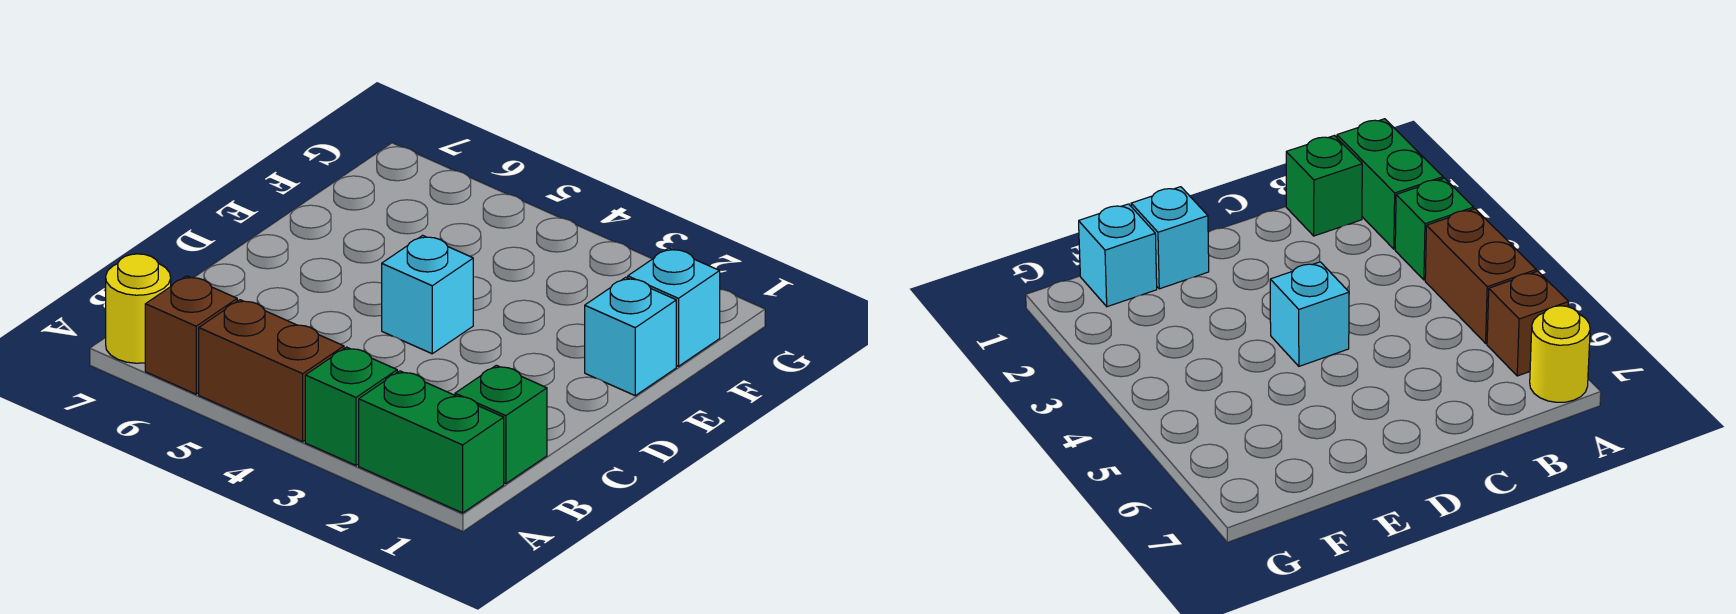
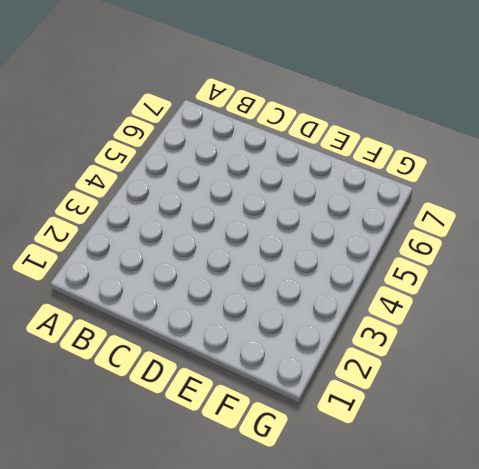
none -> green 1x2 brick [359,371,504,513]
none -> green 1x1 brick [305,347,397,465]

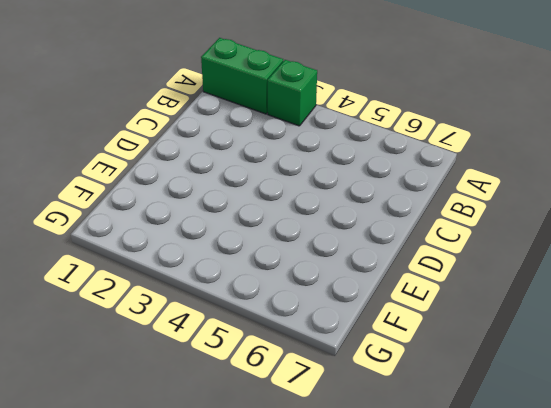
none -> brown 1x2 brick [199,300,344,442]
none -> brown 1x1 brick [145,276,237,394]

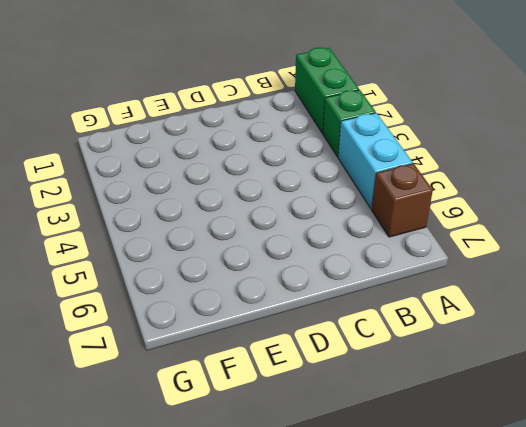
cyan 1x2 brick [338,113,413,209] -> brown 1x2 brick [199,300,344,442]
none -> yellow 1x1 round brick [106,254,171,363]
none -> green 1x1 brick [455,365,547,484]

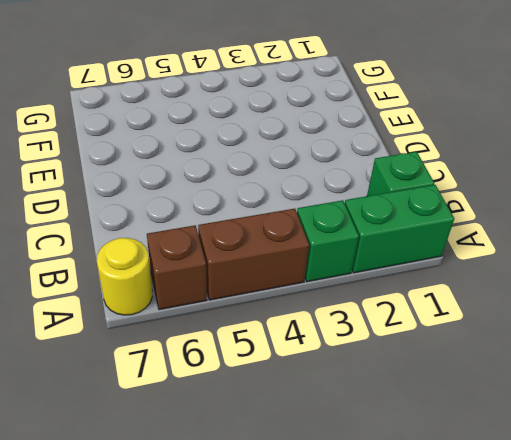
none -> cyan 1x1 brick [382,235,473,354]
none -> cyan 1x1 brick [585,277,676,396]

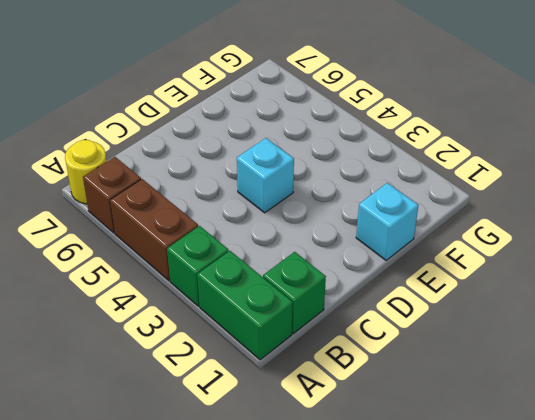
none -> cyan 1x1 brick [628,248,720,366]

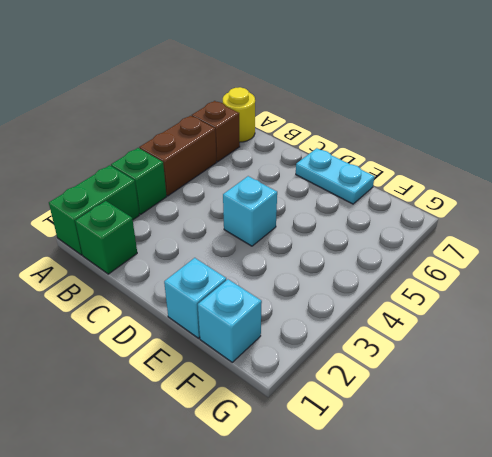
cyan 1x2 plate [296,148,375,204] -> none

